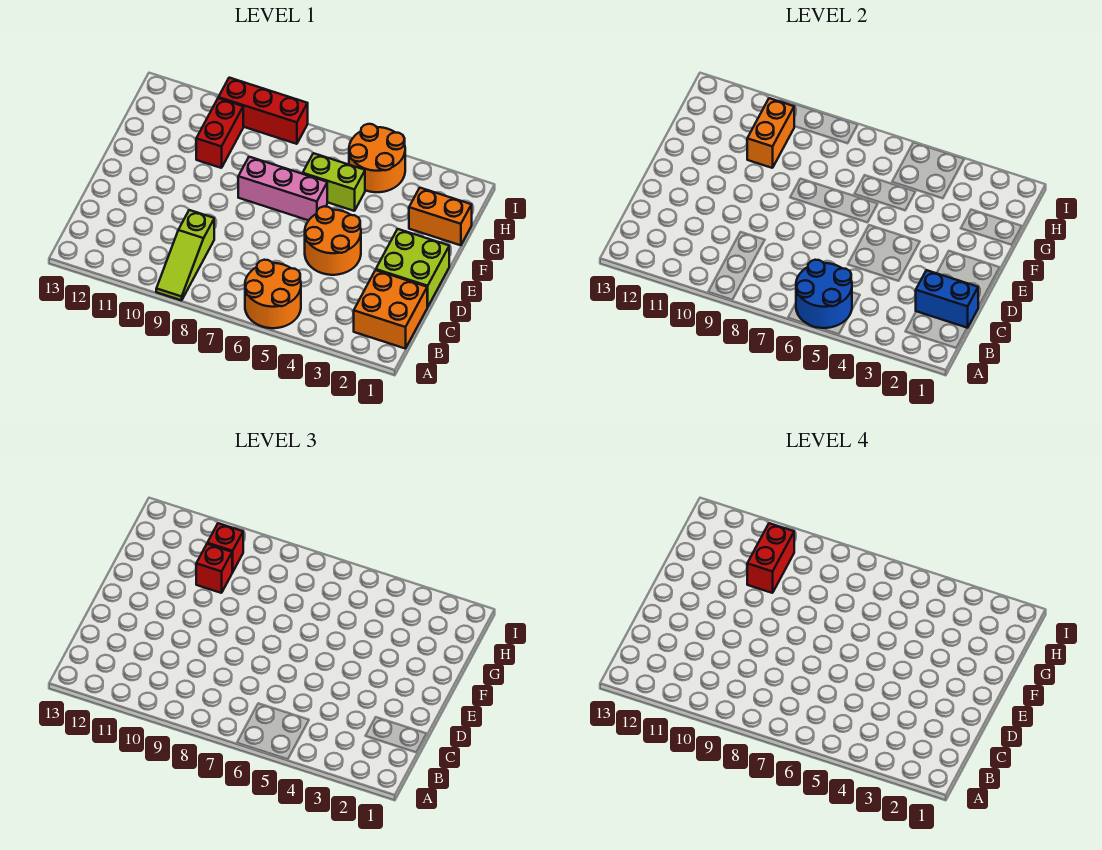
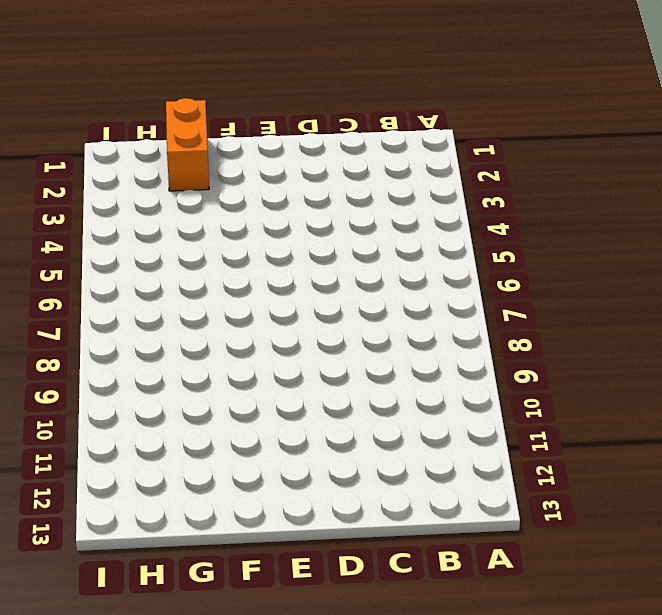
none -> orange 2x2 round brick [245,260,301,328]
none -> lime 1x3 slope [156,210,214,300]
none -> orange 2x2 brick [354,270,427,349]

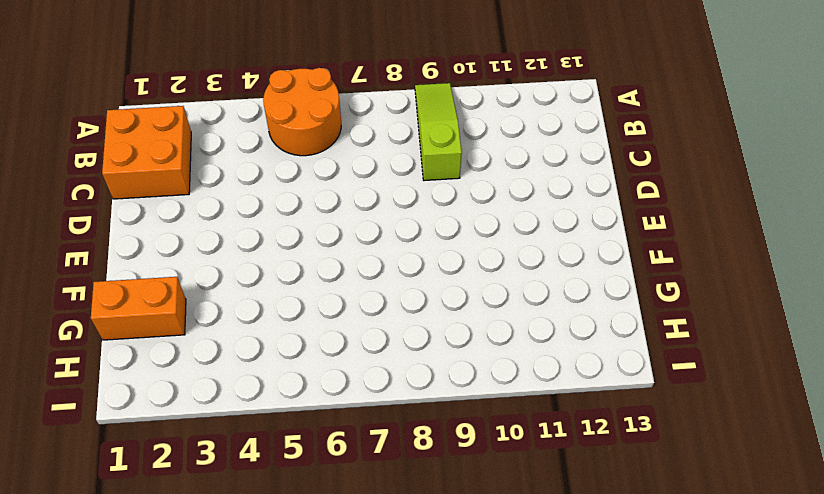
none -> lime 2x2 brick [376,229,449,307]
none -> orange 2x2 round brick [305,206,361,275]
none -> pink 1x3 brick [238,157,327,220]

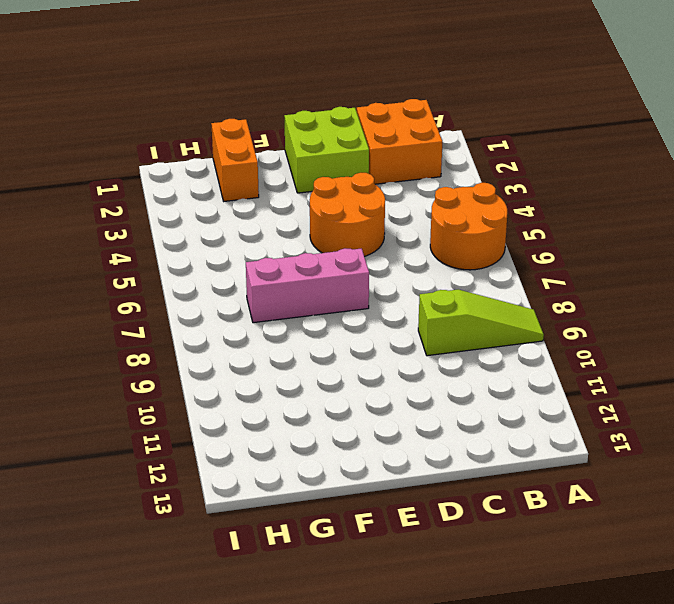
pink 1x3 brick [246,248,369,323] -> pink 1x3 brick turned to [238,157,327,220]
none -> lime 1x2 brick [303,153,365,211]
none -> red 1x2 brick [196,98,243,168]
none -> orange 2x2 round brick [349,124,405,192]

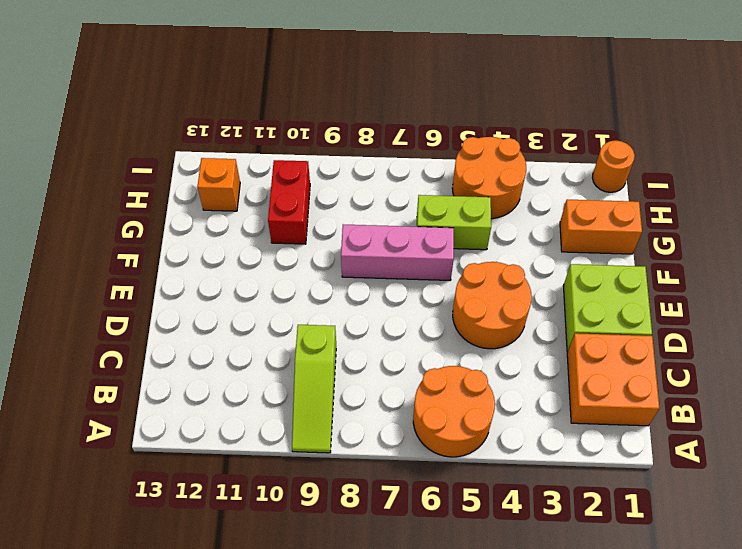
orange 1x1 brick [198,158,240,211] -> none
orange 1x1 round brick [592,141,635,192] -> none
none -> red 1x3 brick [218,78,308,144]
none -> blue 2x2 round brick [796,260,852,328]
none -> blue 1x2 brick [916,270,978,328]

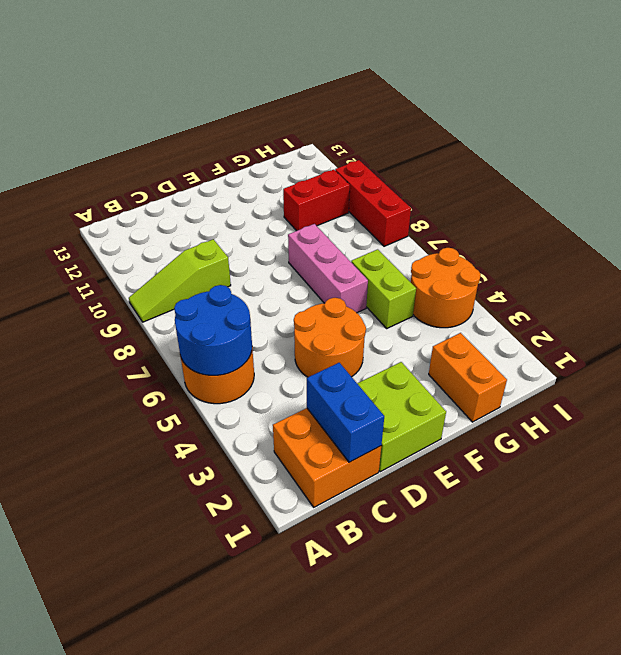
none -> orange 1x2 brick [747,98,794,168]
none -> red 1x1 brick [196,544,232,593]
none -> red 1x1 brick [207,523,243,572]

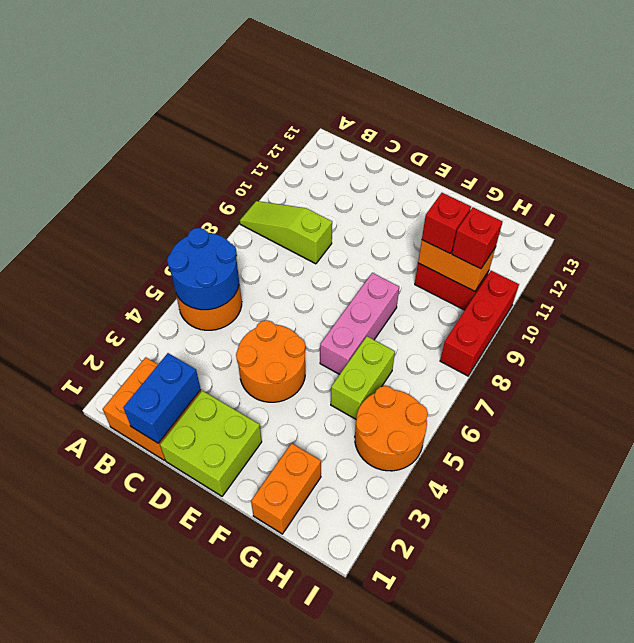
none -> red 1x2 brick [747,523,794,593]

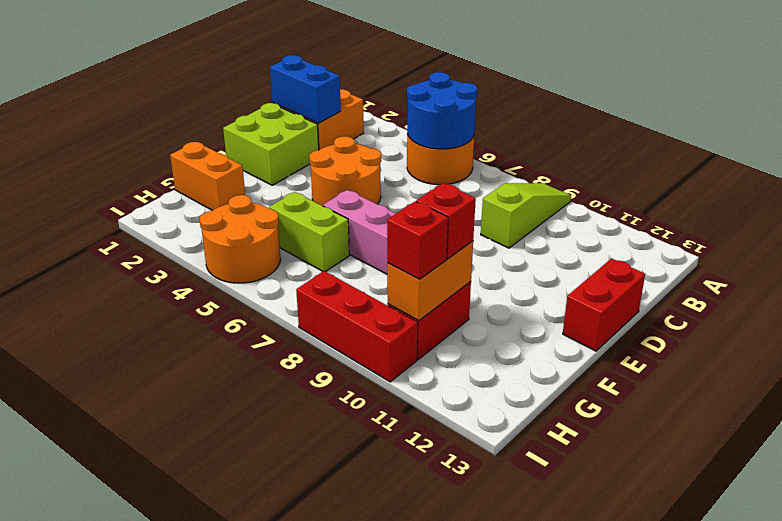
red 1x2 brick [563,258,645,351] -> red 1x2 brick moved to [747,523,794,593]

